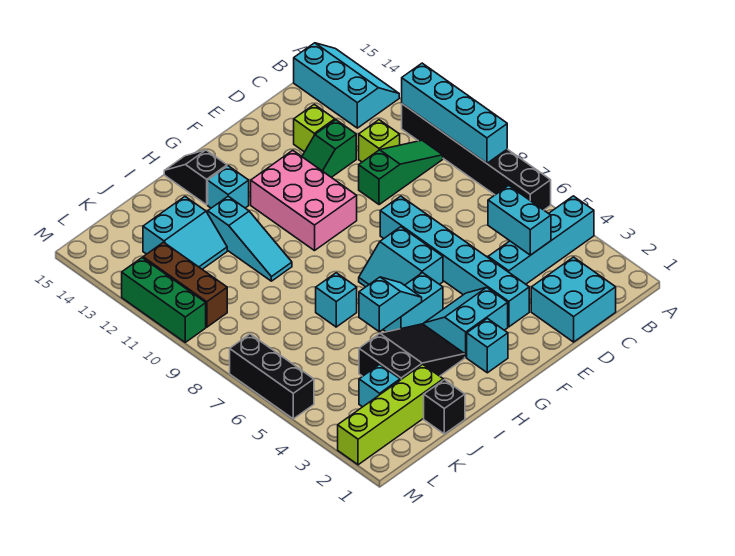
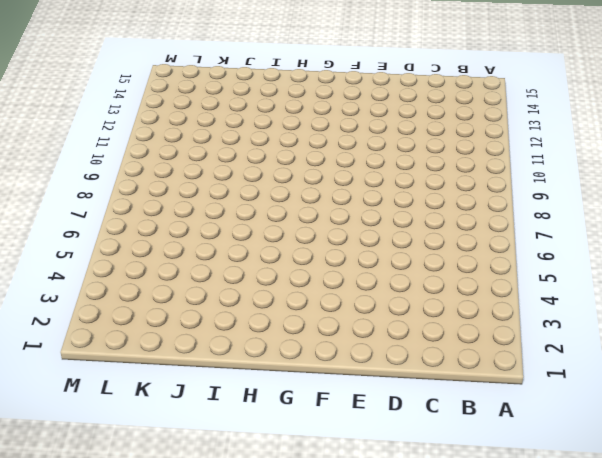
none -> cyan 1x4 brick [488,196,594,284]
none -> black 1x6 brick [402,104,551,210]
none -> cyan 2x3 slope [294,43,399,128]

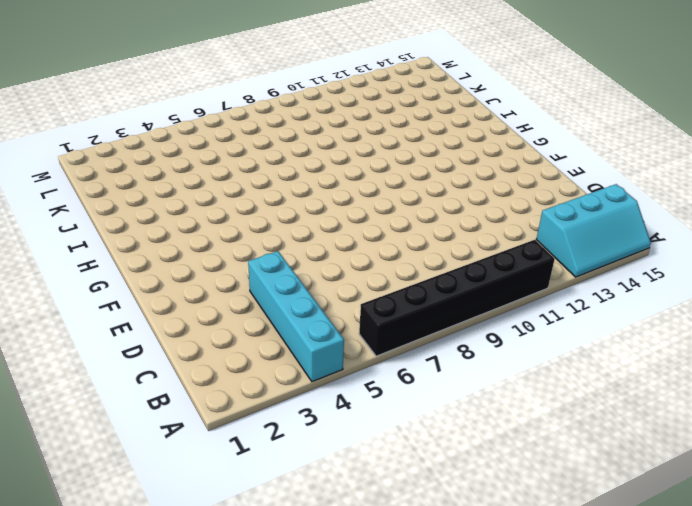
none -> green 1x3 slope [359,140,443,205]
none -> cyan 2x2 brick [531,257,616,342]
none -> lime 1x1 brick [359,120,400,162]

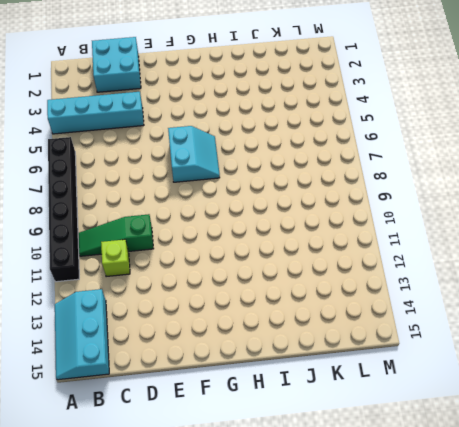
none -> green 1x2 slope [302,120,356,177]
none -> lime 1x1 brick [294,104,335,152]
none -> cyan 1x6 brick [380,196,529,327]

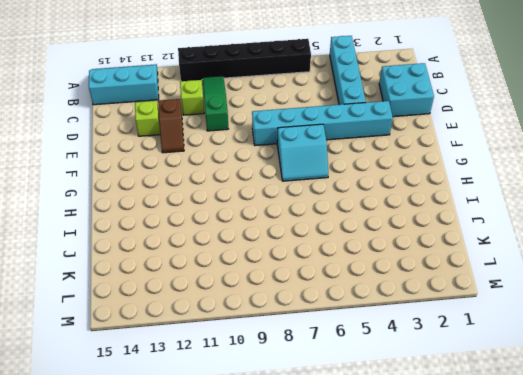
brown 1x2 slope [158,99,184,153] -> green 1x2 slope [302,120,356,177]
none -> cyan 2x2 slope [424,287,508,357]
none -> pink 2x3 brick [251,150,357,251]
none -> cyan 1x1 brick [467,318,508,373]

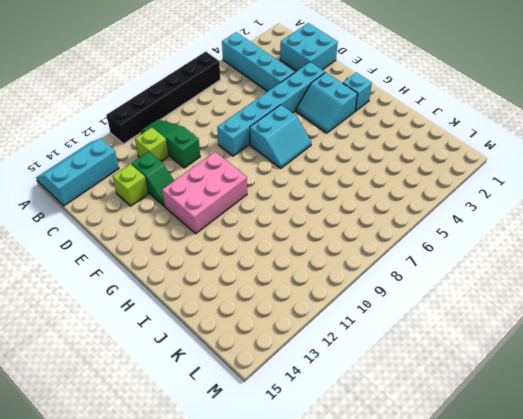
none -> cyan 1x2 brick [383,273,443,332]
none -> black 2x3 slope [359,324,465,380]
none -> cyan 1x1 brick [208,166,249,208]

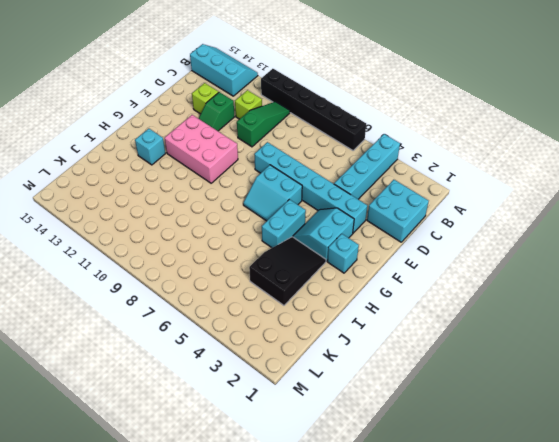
none -> black 1x2 slope [164,150,227,205]
none -> cyan 1x1 brick [316,273,357,327]
none -> cyan 1x3 slope [208,196,292,281]

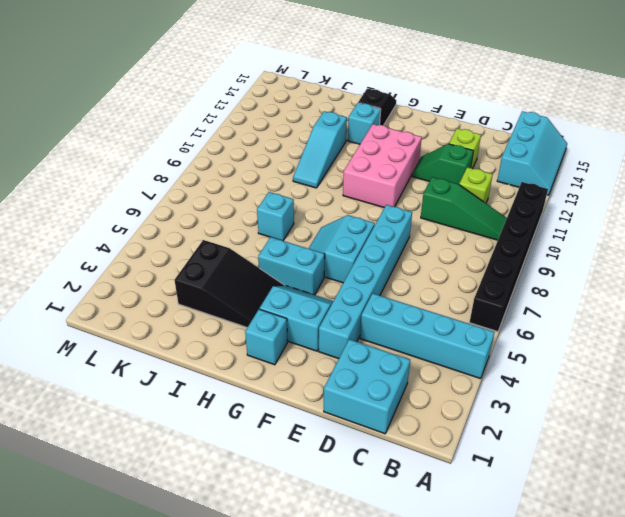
none -> black 1x1 brick [424,380,465,434]
none -> lime 1x4 brick [338,364,443,465]
none -> cyan 2x2 slope [143,197,227,269]

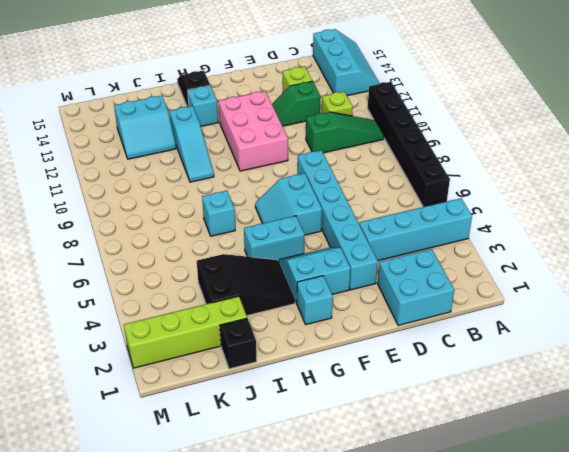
none -> cyan 1x1 brick [359,365,400,407]
none -> brown 1x3 brick [143,242,227,327]
none -> black 1x3 brick [230,334,314,419]

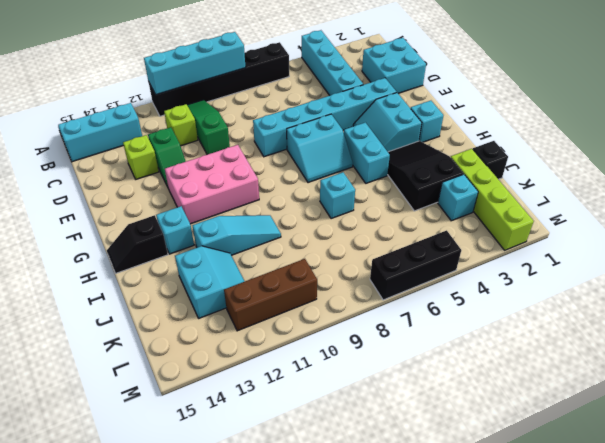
none -> green 1x3 brick [122,258,206,342]
none -> cyan 1x2 brick [488,185,551,255]
none -> cyan 1x2 slope [359,277,422,332]

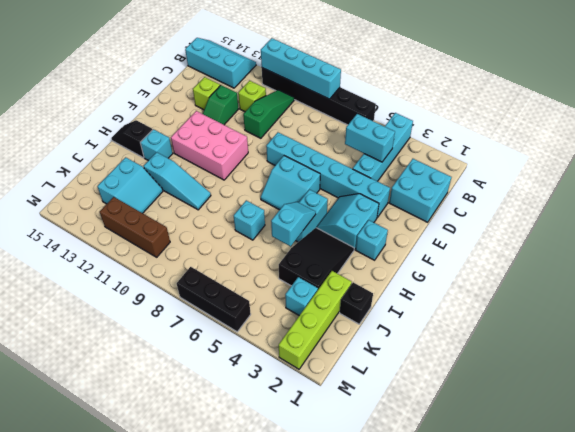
none -> green 1x3 brick [122,258,206,342]

